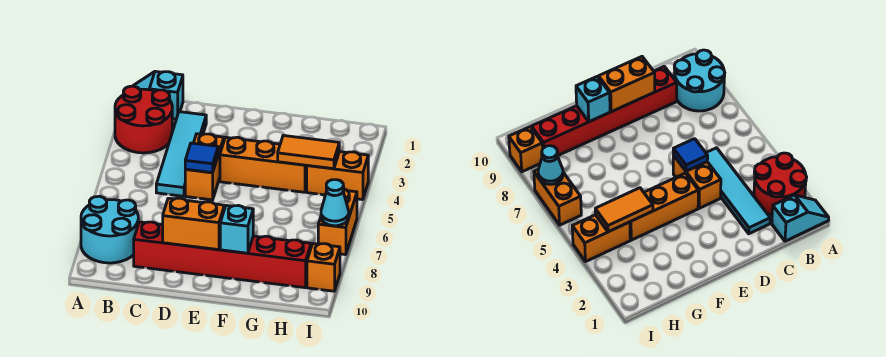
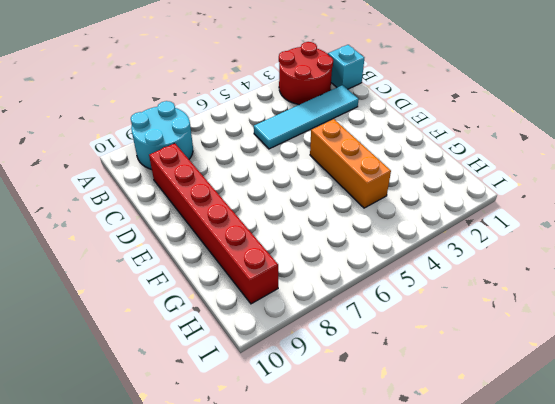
none -> orange 1x2 brick [185,134,224,200]
none -> orange 1x2 brick [307,152,368,200]
none -> orange 1x2 brick [318,189,357,255]

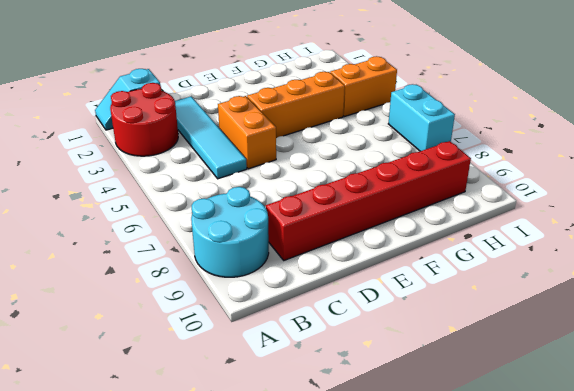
cyan 1x2 brick [388,84,455,151] -> orange 1x2 brick [318,189,357,255]
none -> orange 1x1 brick [307,244,340,291]
none -> blue 1x1 tile [185,143,218,173]
none -> orange 1x2 brick [163,198,224,250]

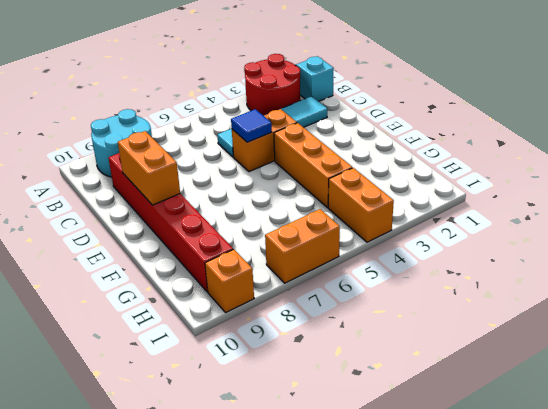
none -> cyan 1x1 brick [220,205,253,253]
none -> orange 1x2 tile [278,135,339,169]
none -> cyan 1x1 cone [321,180,349,226]

